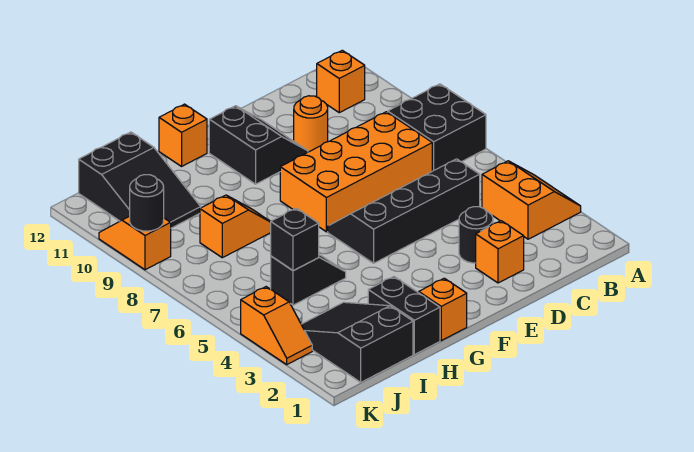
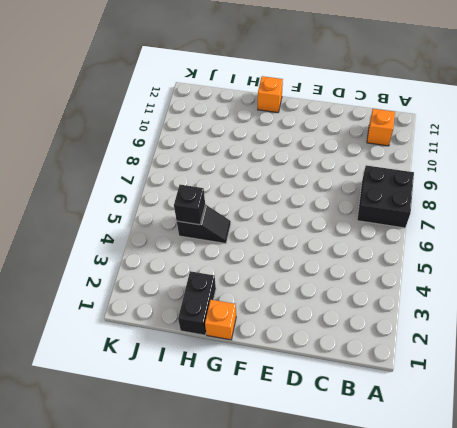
none -> orange 2x2 slope [482,161,581,239]
none -> black 2x4 slope [328,159,480,263]
none -> orange 2x4 brick [280,112,432,232]

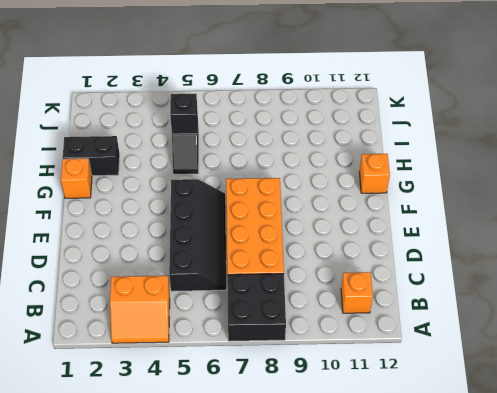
none -> orange 1x1 brick [476,221,524,283]
none -> black 1x1 round brick [459,207,493,263]
none -> orange 1x1 round brick [294,96,328,152]

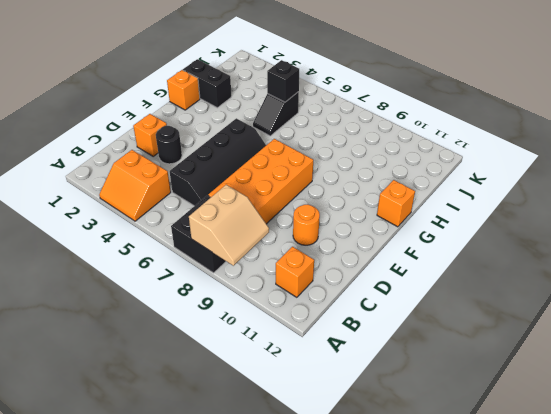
tan 2x2 slope [189,185,269,266] -> none
none -> black 2x2 slope [209,106,308,184]
none -> orange 1x2 slope [200,195,271,258]
none -> black 2x3 slope [301,302,413,382]

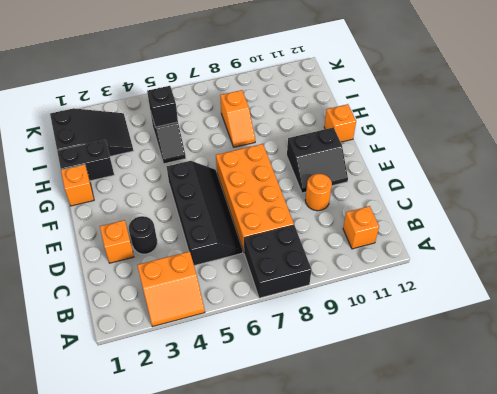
none -> black 2x3 slope [79,132,201,228]
none -> orange 1x2 slope [241,287,312,364]
none -> orange 1x2 slope [99,216,171,270]

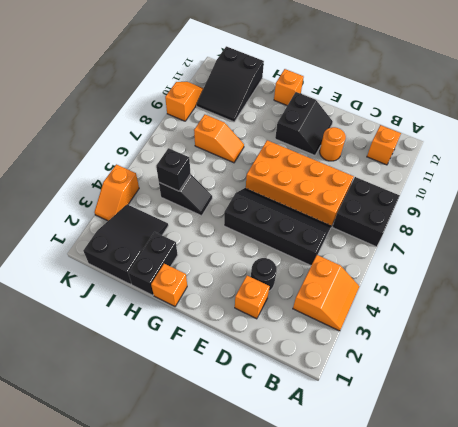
none -> black 1x1 round brick [130,175,164,231]

